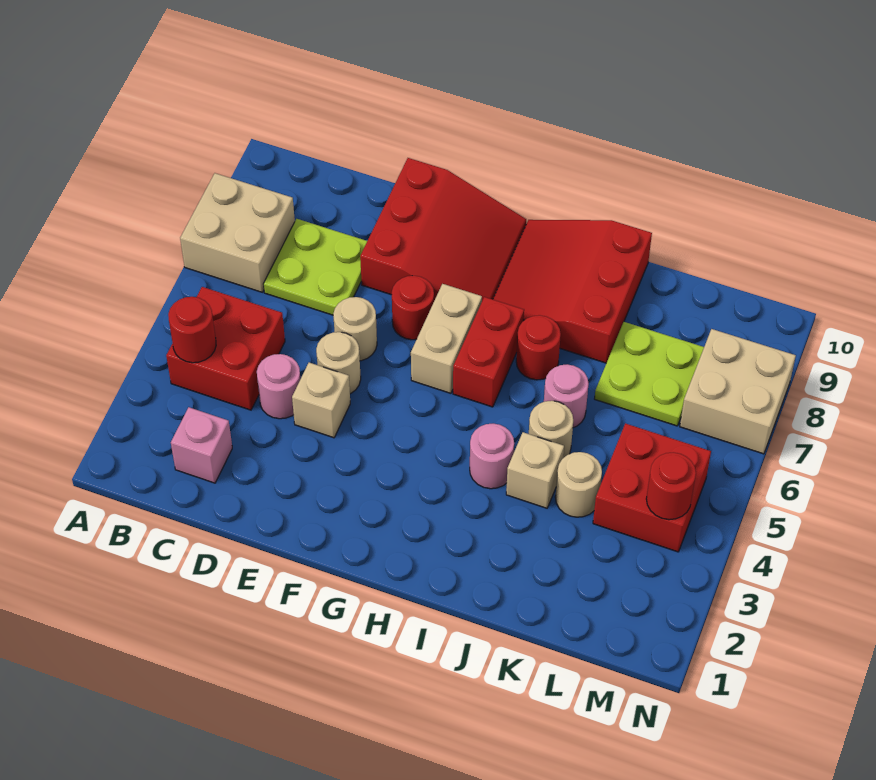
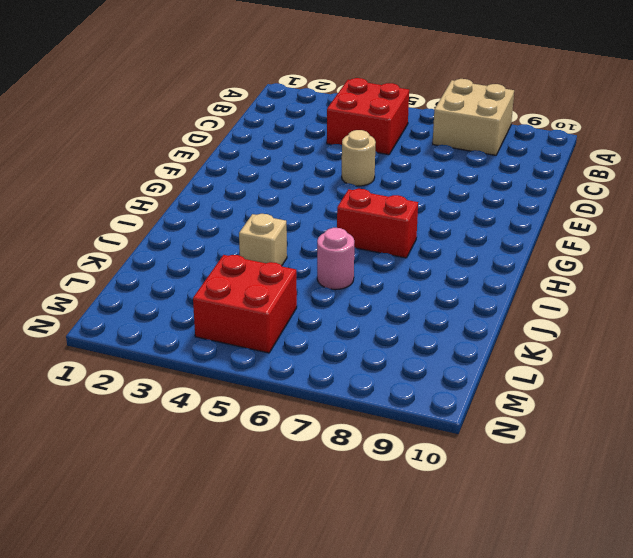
none -> pink 1x1 brick [171,407,232,483]
none -> lime 2x2 plate [264,219,367,315]
none -> pink 1x1 round brick [257,354,300,419]

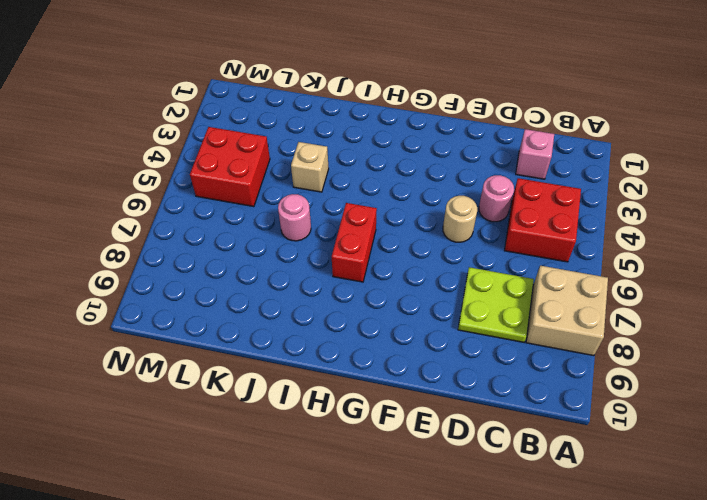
none -> tan 1x1 brick [292,363,350,438]
none -> tan 1x1 round brick [333,297,377,361]
none -> red 3x3 slope [360,158,526,301]

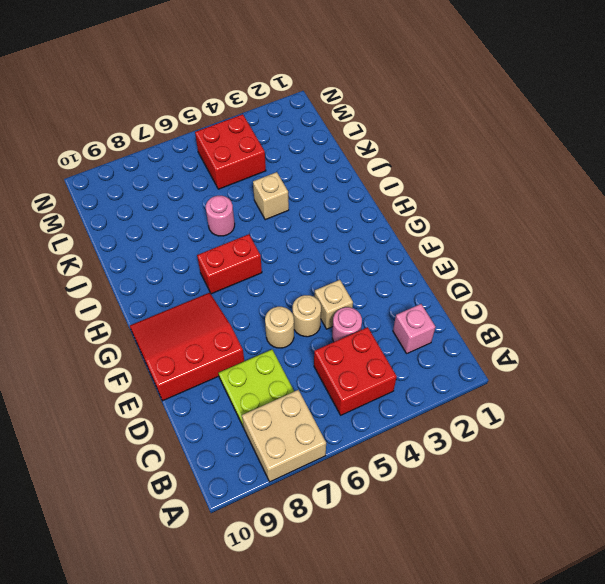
none -> red 1x1 round brick [392,276,434,340]
none -> tan 1x2 brick [411,284,482,393]
none -> red 3x3 slope [493,220,652,363]

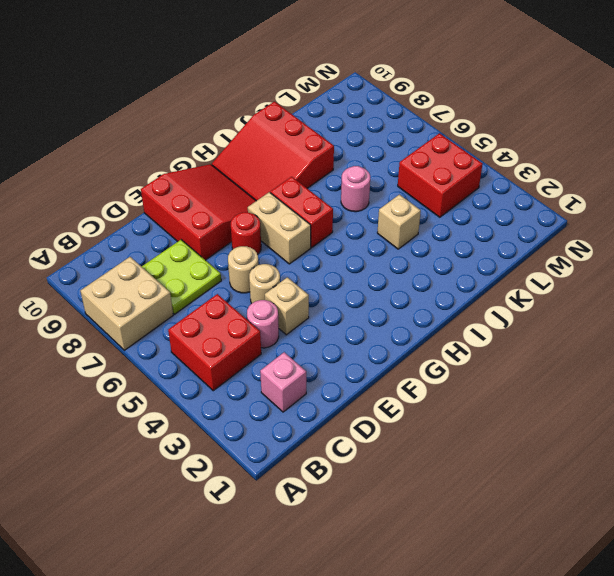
none -> pink 1x1 round brick [470,424,514,489]
none -> red 1x1 round brick [516,315,561,380]
none -> tan 1x1 round brick [529,401,573,458]

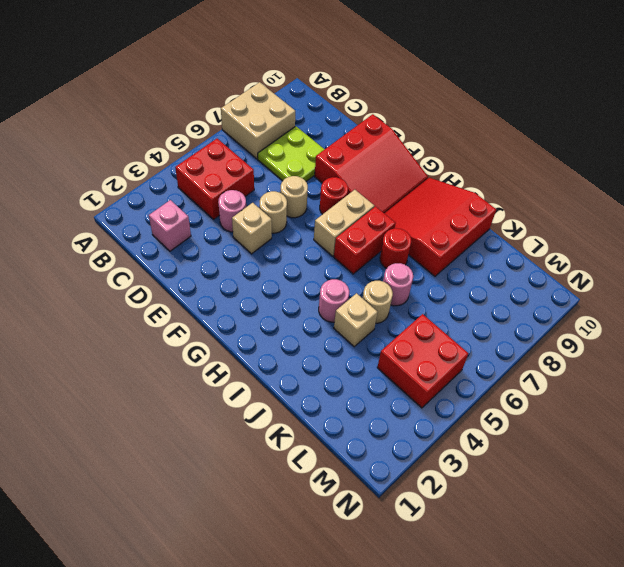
none -> tan 1x1 round brick [555,452,602,517]
none -> lime 2x2 plate [595,322,704,426]
none -> tan 2x2 brick [680,329,796,454]

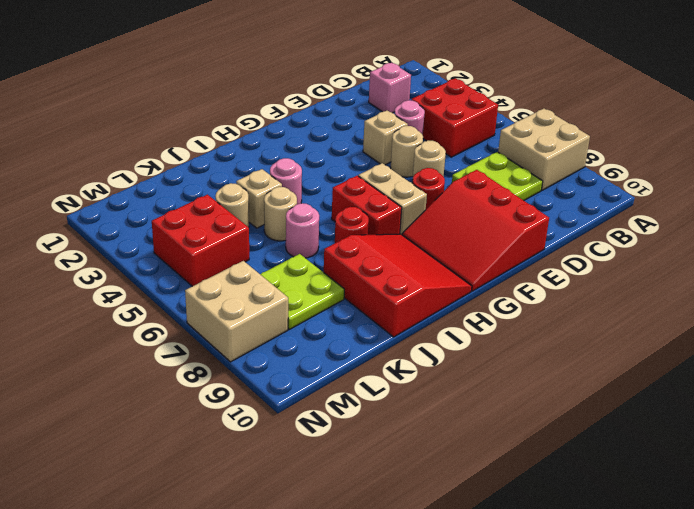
none -> red 1x1 round brick [168,297,216,363]
none -> red 1x1 round brick [646,452,696,520]

